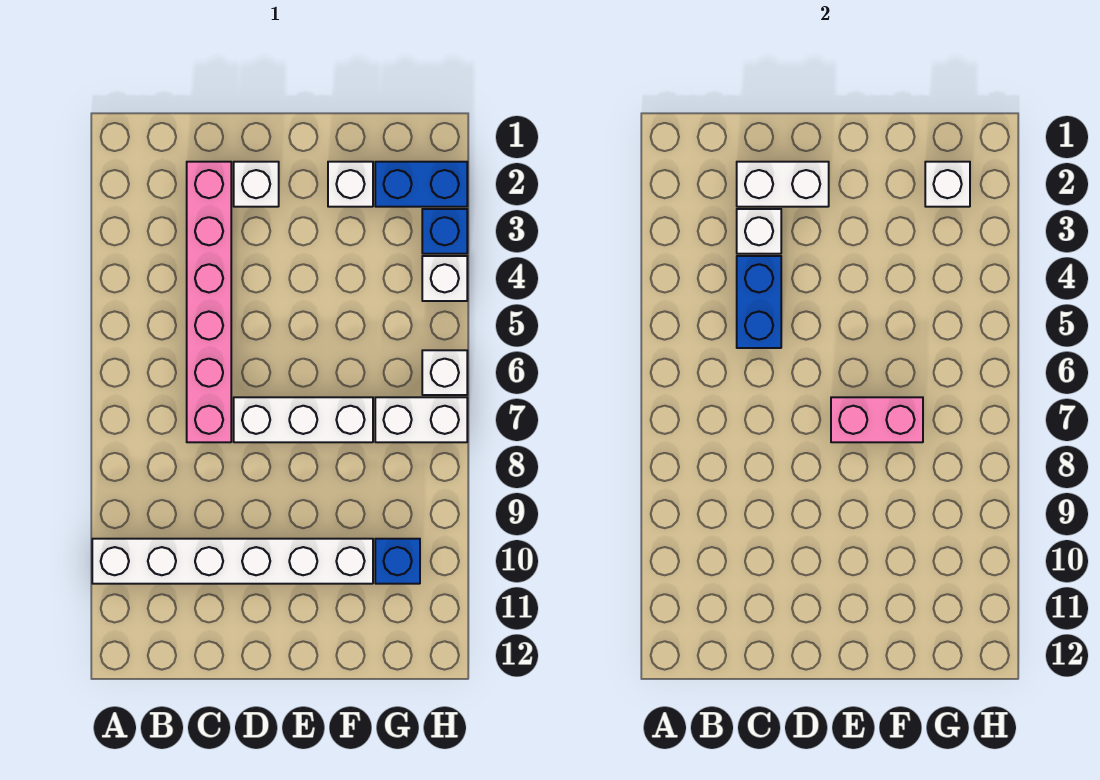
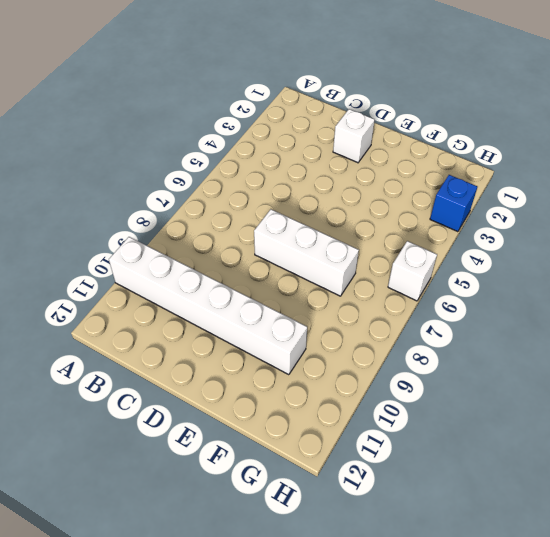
none -> pink 1x6 brick [187,162,231,442]
none -> white 1x1 brick [328,162,373,207]
none -> blue 1x2 brick [375,162,467,207]

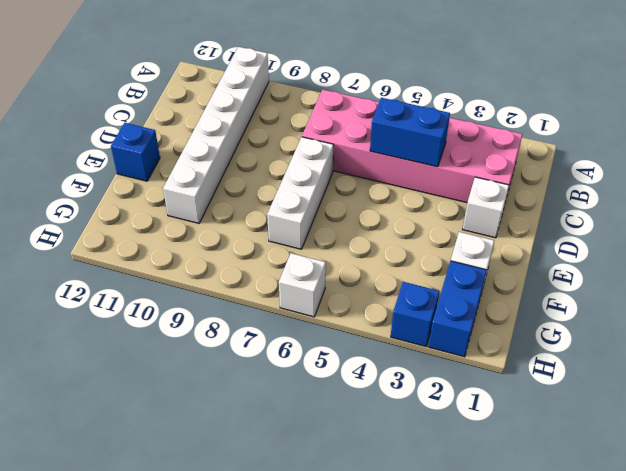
pink 2x6 brick [302,90,522,202] -> pink 1x6 brick [187,162,231,442]
blue 1x1 brick [111,123,160,181] -> blue 1x1 brick moved to [375,539,420,584]
none -> white 1x2 brick [375,397,467,442]
none -> white 1x1 brick [422,256,467,301]
none -> white 1x2 brick [737,162,829,207]

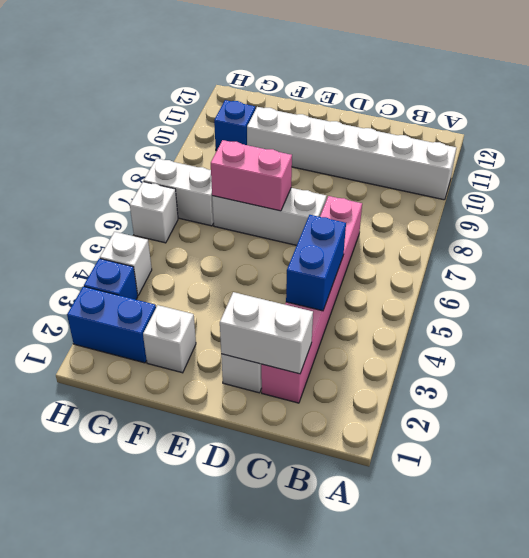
none -> white 1x1 brick [737,209,781,254]
none -> white 1x1 brick [925,162,970,207]

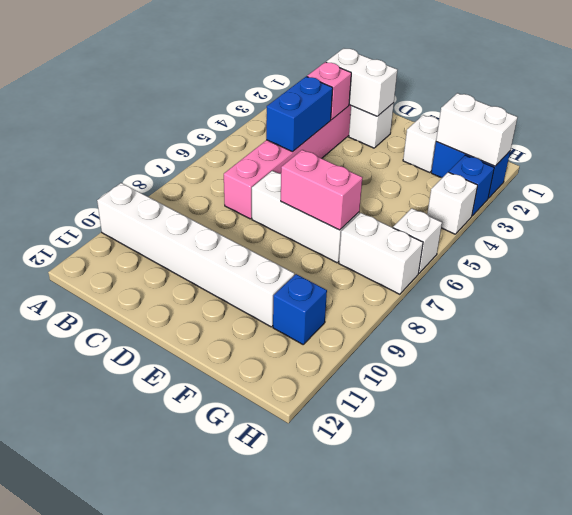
pink 1x1 brick [307,62,351,120] -> white 1x1 brick [737,209,781,254]
white 1x2 brick [436,93,518,166] -> white 1x1 brick [925,162,970,207]

